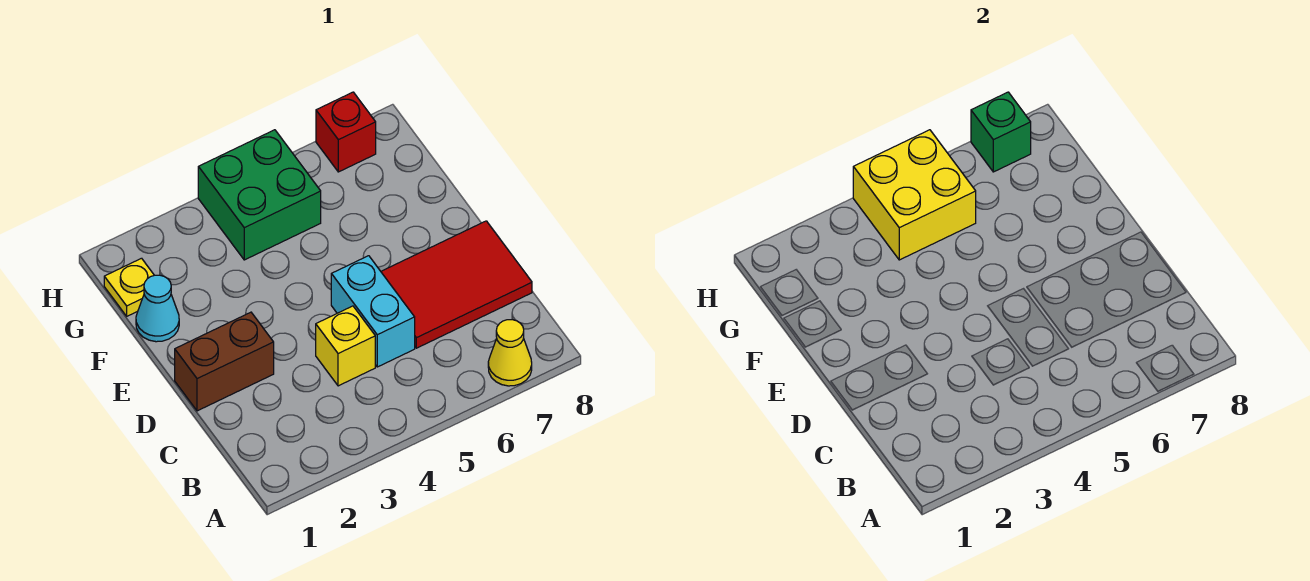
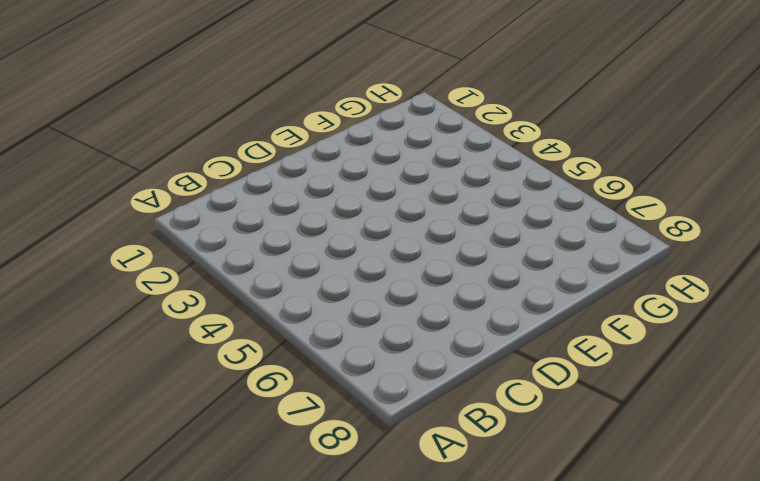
none -> yellow 1x1 cone [488,320,532,386]
none -> yellow 1x1 brick [316,306,375,386]

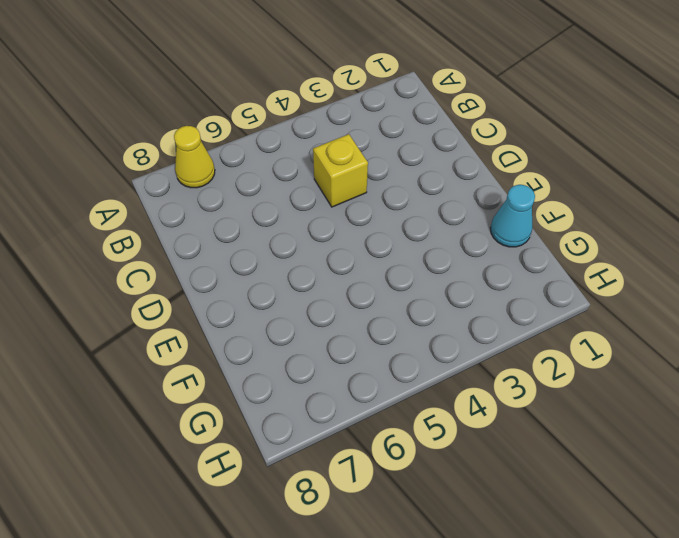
none -> cyan 1x2 brick [331,256,415,367]
none -> red 2x3 tile [381,221,532,348]

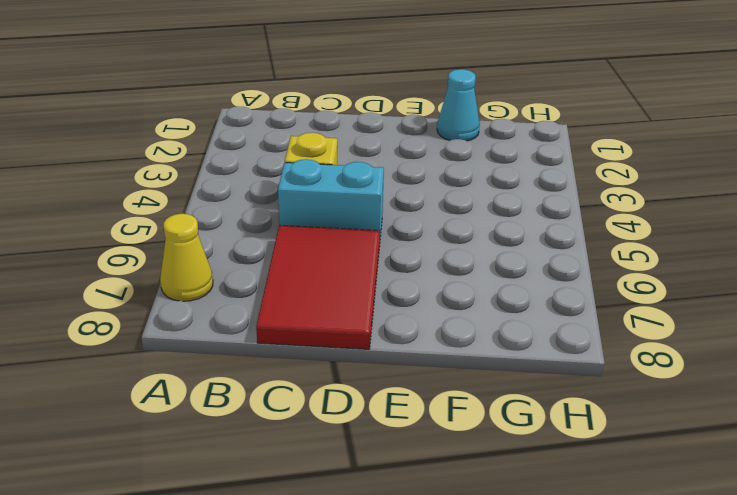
none -> brown 1x2 brick [175,312,274,411]
none -> yellow 1x1 plate [104,258,154,316]

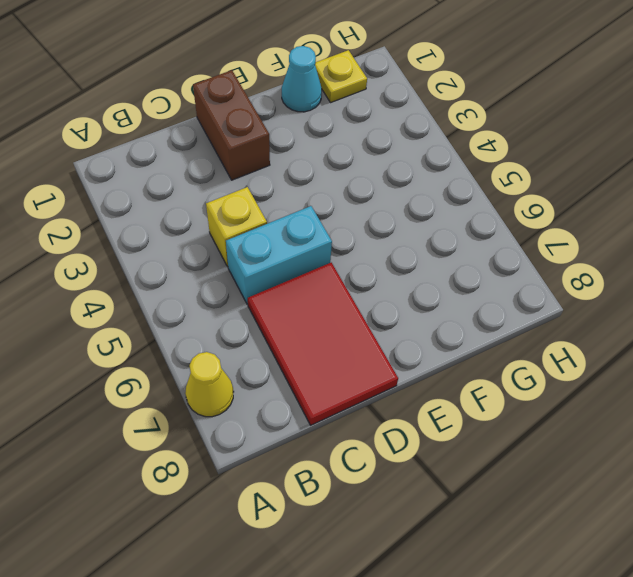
none -> green 2x2 brick [198,130,321,260]
none -> red 1x1 brick [316,92,376,172]

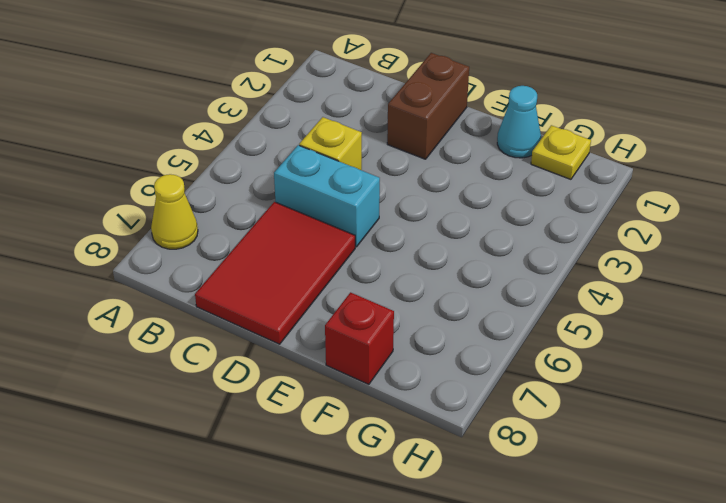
red 1x1 brick [325,292,394,384] -> red 1x1 brick moved to [316,92,376,172]
none -> green 2x2 brick [198,130,321,260]
none -> yellow 2x2 brick [853,130,976,260]

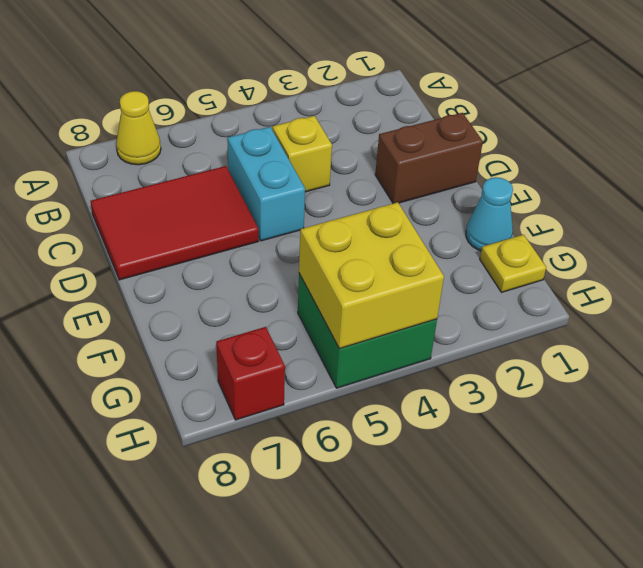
none -> green 1x1 brick [971,92,1031,172]

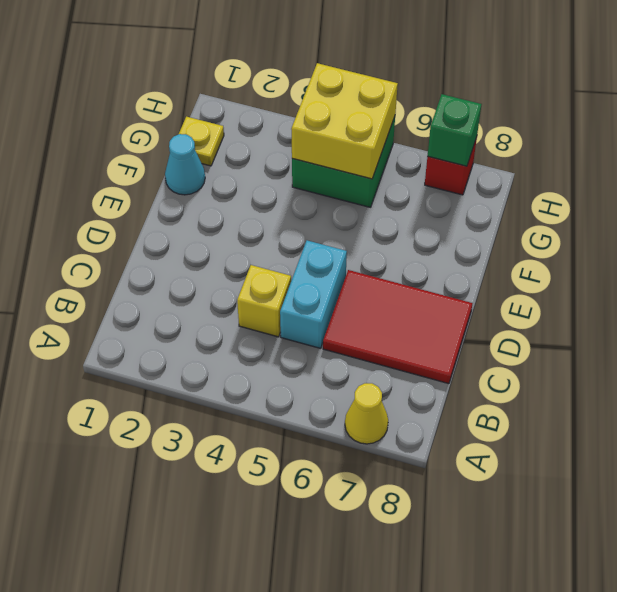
none -> brown 1x2 brick [175,312,274,411]

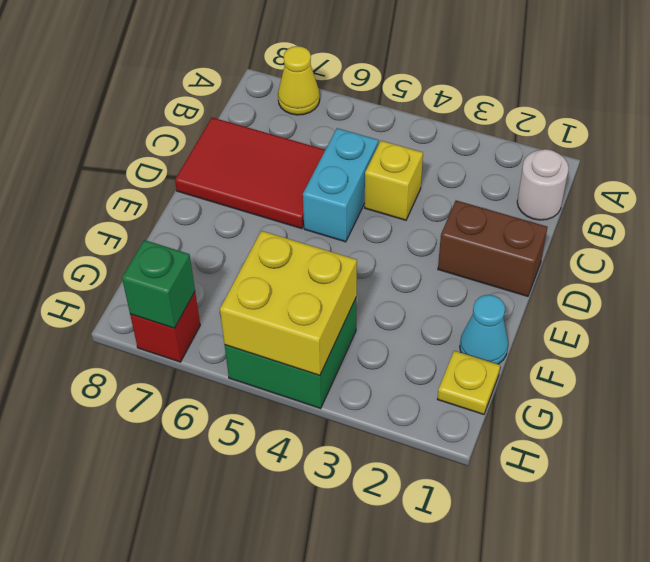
white 1x1 round brick [517,149,569,220] -> none

